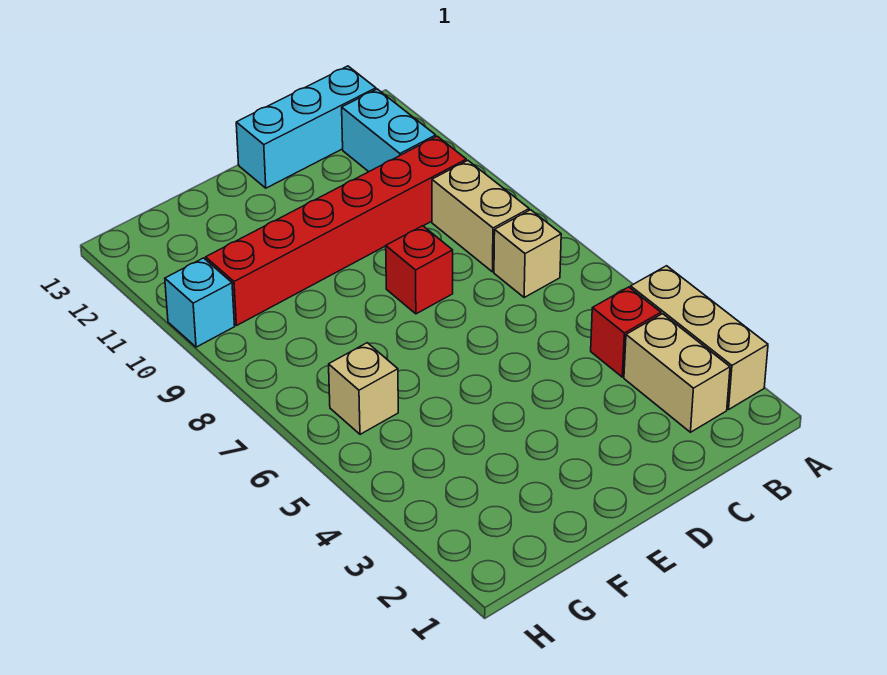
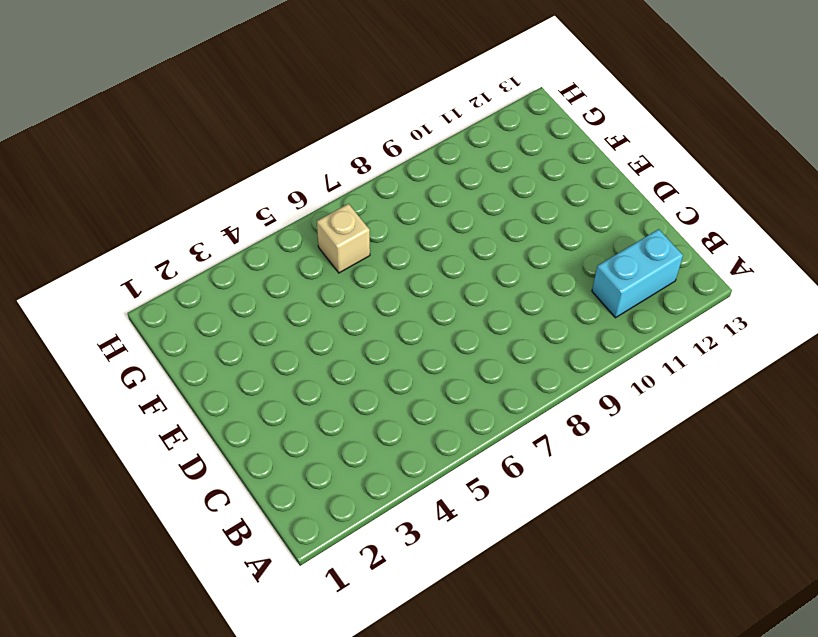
none -> tan 1x3 brick [631,266,768,410]
none -> tan 1x2 brick [624,314,730,432]

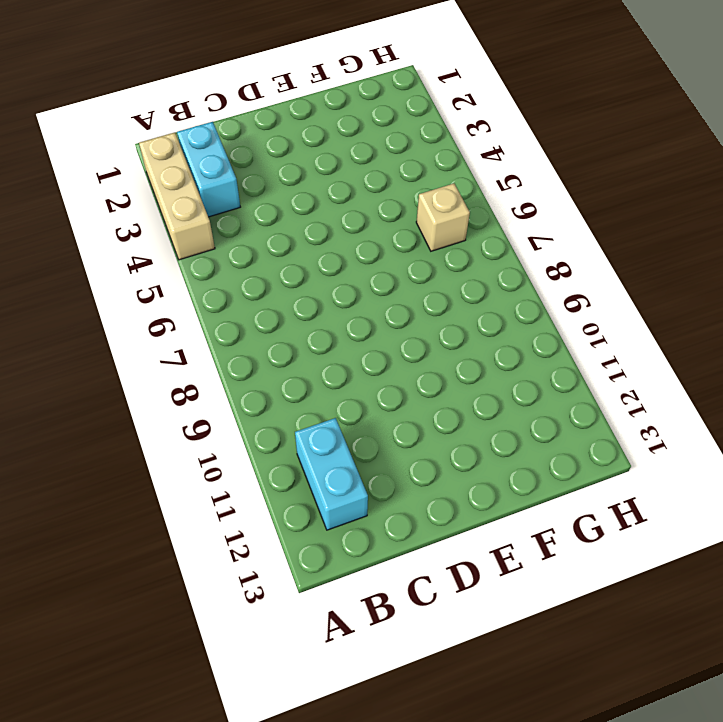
cyan 1x2 brick [177,122,240,217] -> tan 1x2 brick [624,314,730,432]
none -> red 1x1 brick [591,287,661,377]
none -> tan 1x1 brick [494,210,561,298]

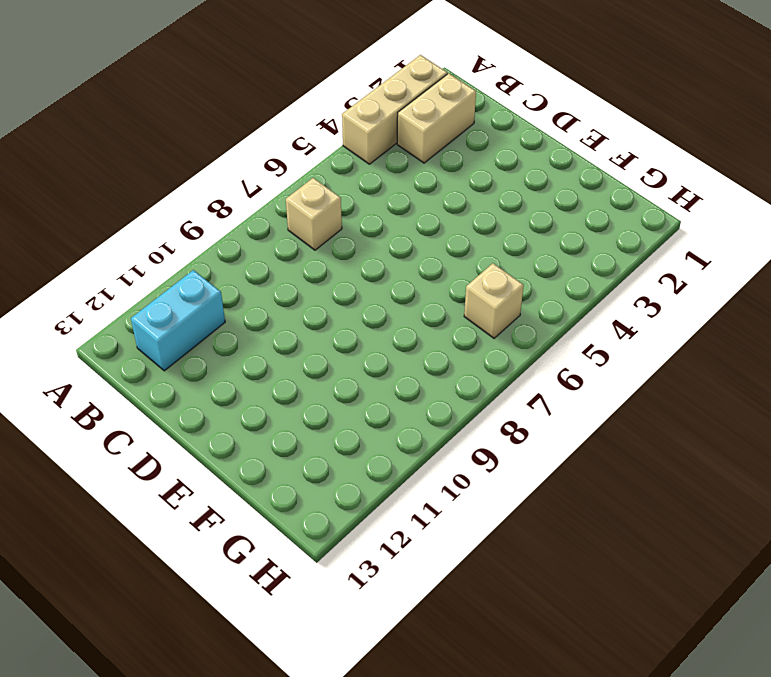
none -> red 1x1 brick [591,287,661,377]
none -> tan 1x2 brick [432,161,529,272]

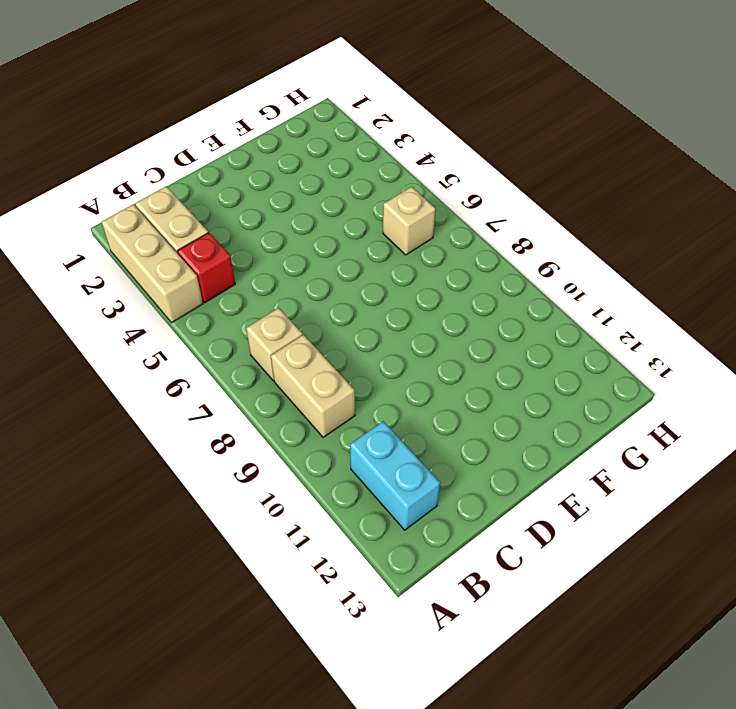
none -> red 1x6 brick [206,136,466,326]
none -> cyan 1x3 brick [236,66,376,188]

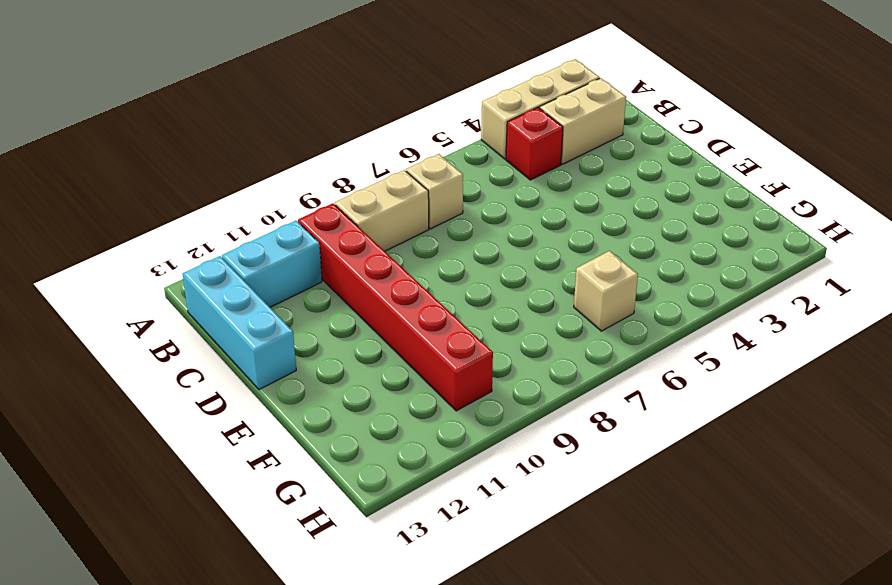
none -> red 1x1 brick [386,226,453,314]
none -> cyan 1x1 brick [165,258,235,347]

